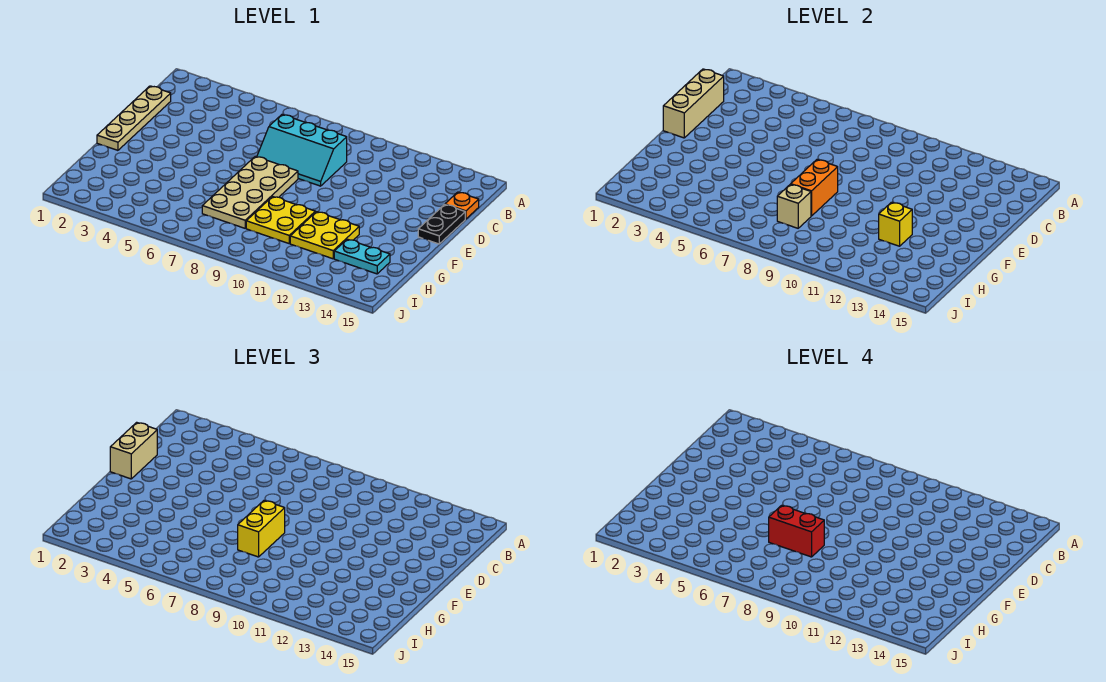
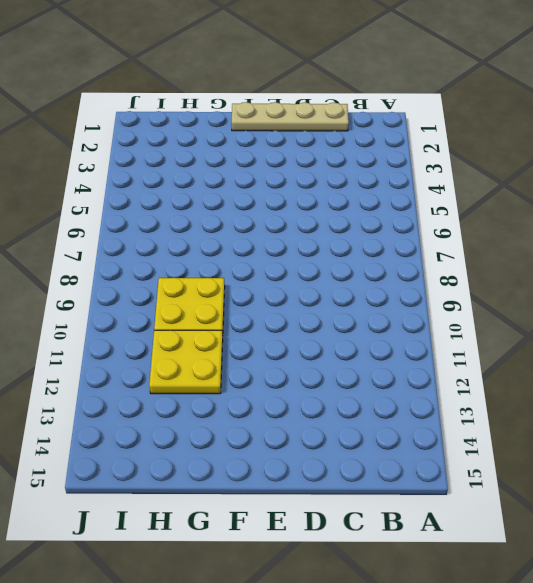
none -> cyan 2x3 slope [257,115,347,186]
none -> orange 1x1 plate [445,192,479,219]
none -> black 1x2 plate [418,205,465,244]

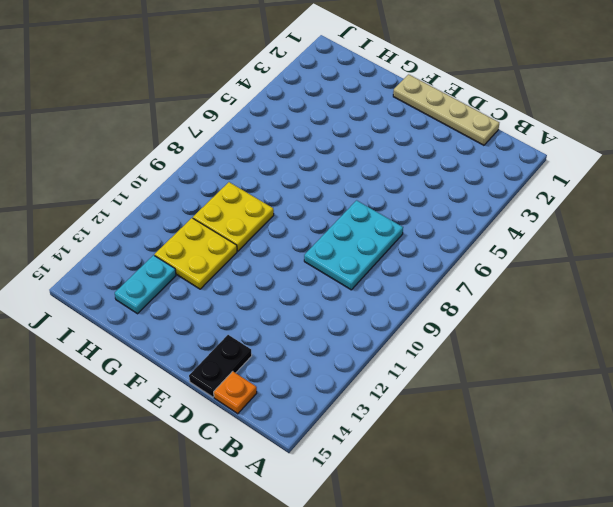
cyan 2x3 plate [304,200,403,290] -> cyan 2x3 slope [257,115,347,186]
black 1x2 plate [189,335,252,397] -> black 1x2 plate turned to [418,205,465,244]
none -> tan 2x4 plate [202,156,298,228]
none -> tan 1x3 brick [663,69,724,138]
none -> orange 1x2 brick [791,160,838,216]

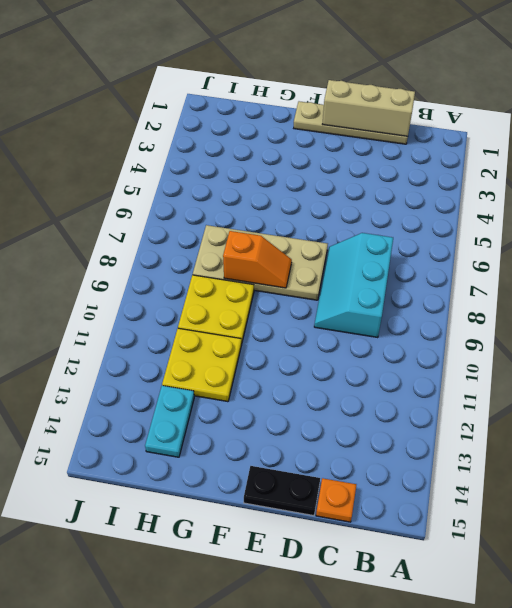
orange 1x2 slope [223,231,292,288] -> orange 1x2 brick [791,160,838,216]
none -> yellow 1x1 brick [879,202,912,246]
none -> tan 1x1 brick [777,184,811,228]
none -> tan 1x2 brick [110,422,157,479]

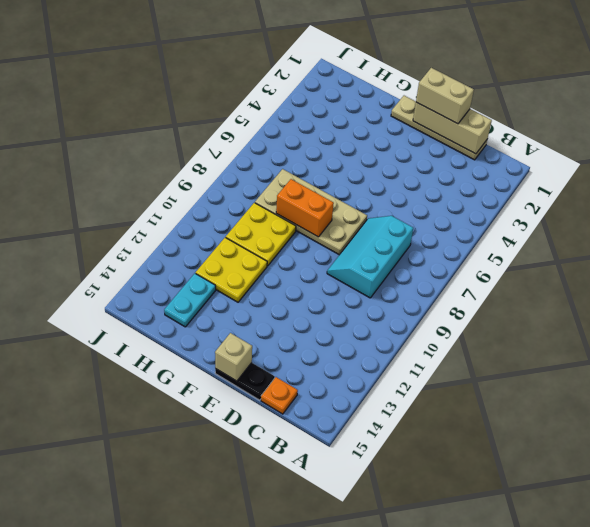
tan 1x1 brick [215,333,252,381] -> tan 1x1 brick moved to [777,184,811,228]
none -> yellow 1x1 brick [879,202,912,246]
none -> yellow 1x2 brick [238,501,285,557]
none -> red 1x2 brick [769,505,824,557]

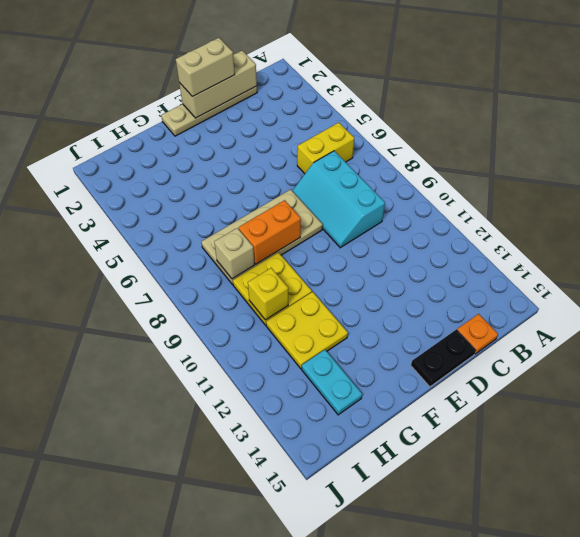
yellow 1x2 brick [297,123,354,174] -> yellow 1x2 brick moved to [238,501,285,557]
yellow 1x1 brick [248,268,288,320] -> yellow 1x1 brick moved to [879,202,912,246]
none -> red 1x2 brick [769,505,824,557]

